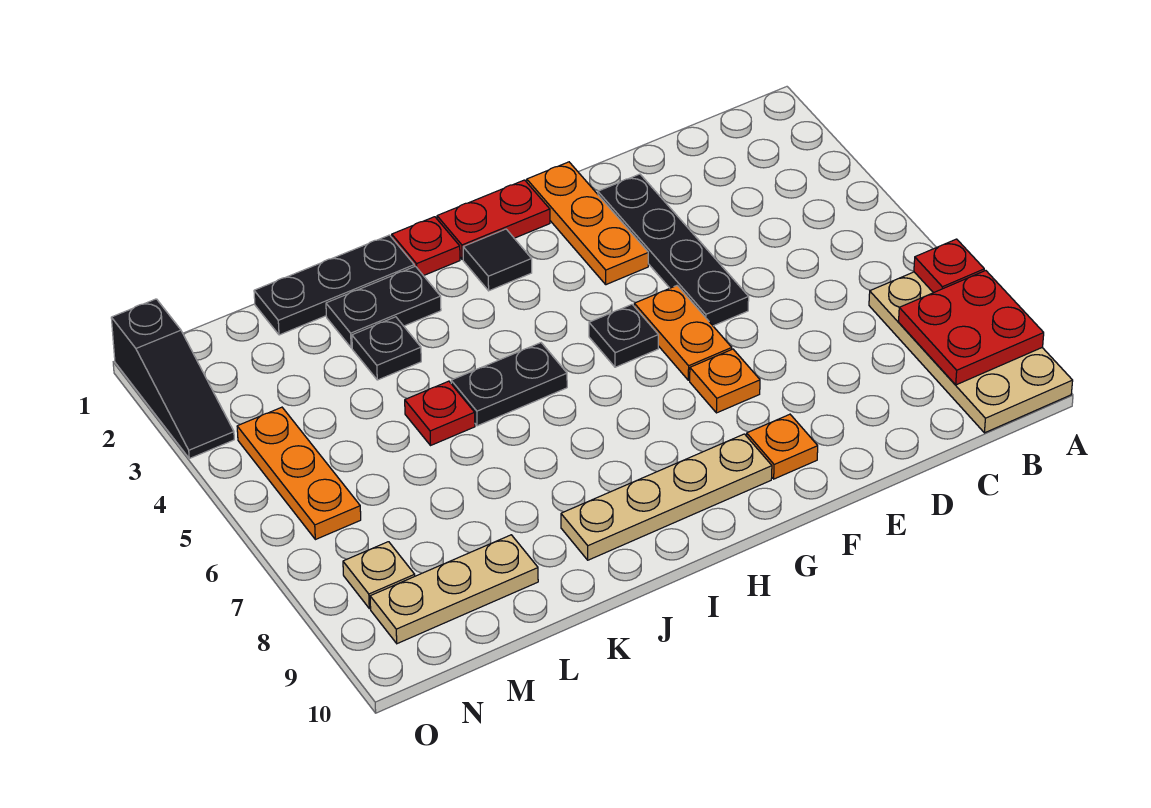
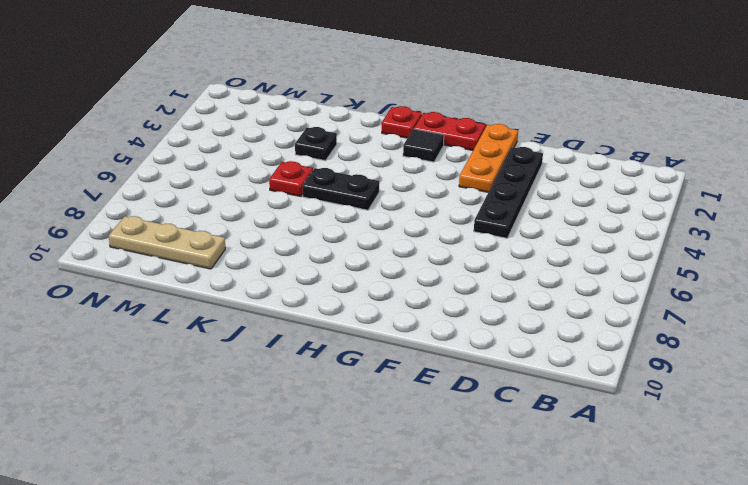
none -> tan 2x4 plate [869,272,1073,433]
none -> orange 1x2 plate [634,286,732,380]
none -> orange 1x1 plate [690,349,760,413]

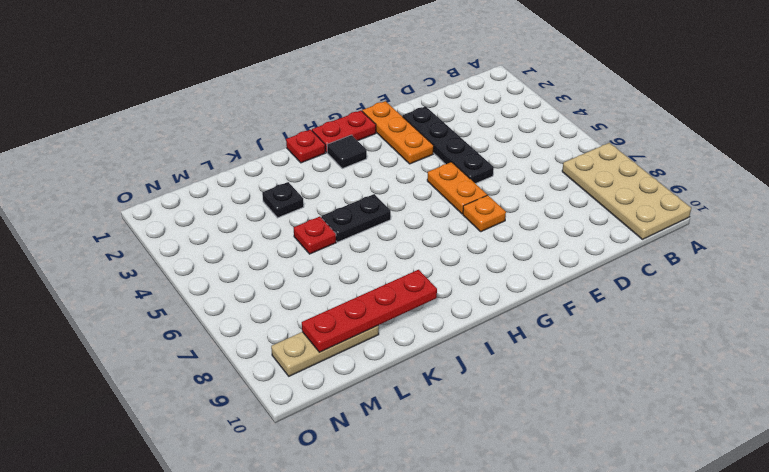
red 1x4 plate [302,270,437,352] -> none
none -> orange 1x1 plate [747,414,818,479]
none -> black 1x1 plate [589,304,658,367]
none -> tan 1x4 plate [561,434,772,560]

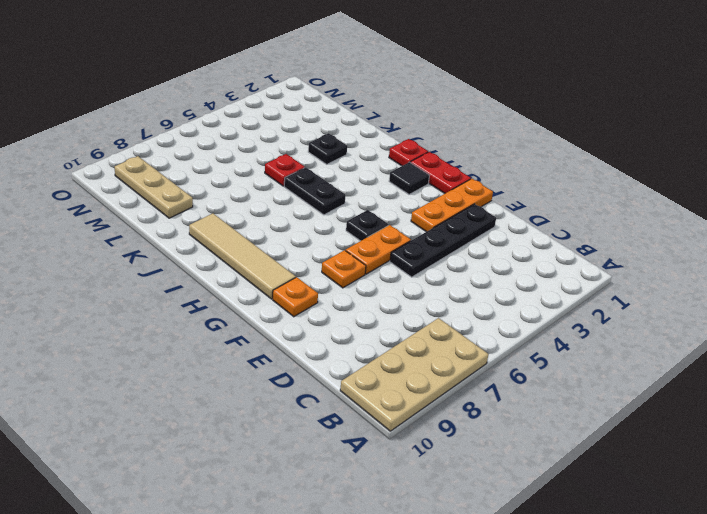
tan 1x4 tile [189,213,296,299] -> tan 1x4 plate [561,434,772,560]
none -> black 1x3 plate [254,235,414,335]
none -> black 1x2 plate [326,266,441,348]
none -> orange 1x3 plate [237,407,361,540]

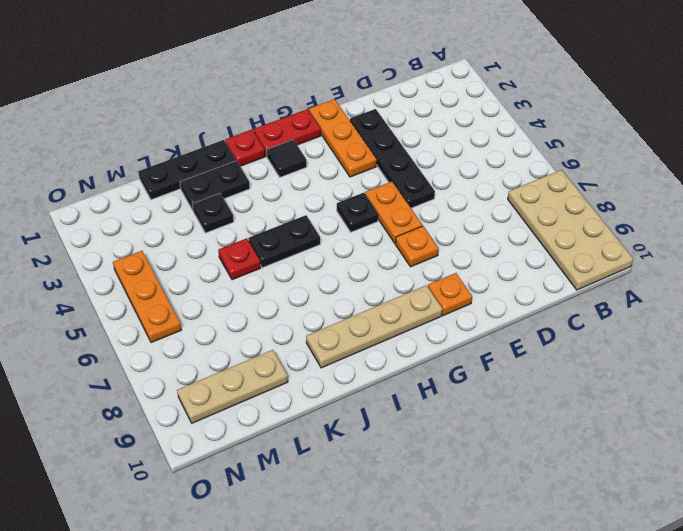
none -> tan 1x1 plate [343,542,415,609]
none -> black 1x3 slope [111,299,234,459]
none -> red 1x1 plate [914,239,984,293]

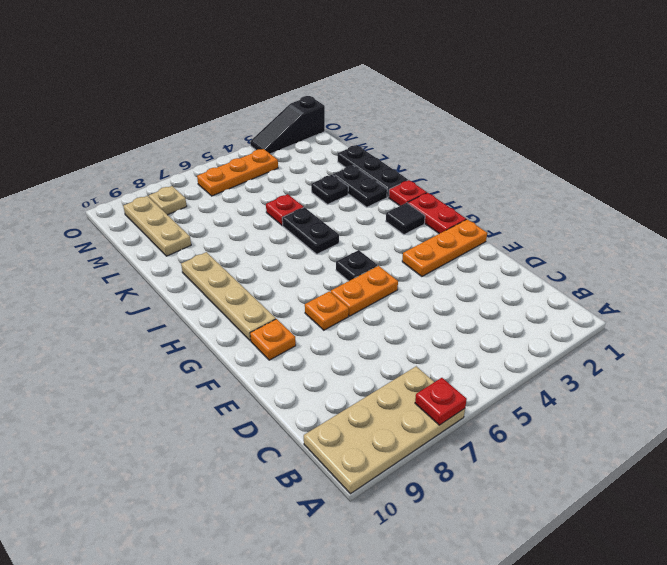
none -> black 1x4 plate [598,174,749,326]
none -> red 2x2 plate [899,271,1044,385]

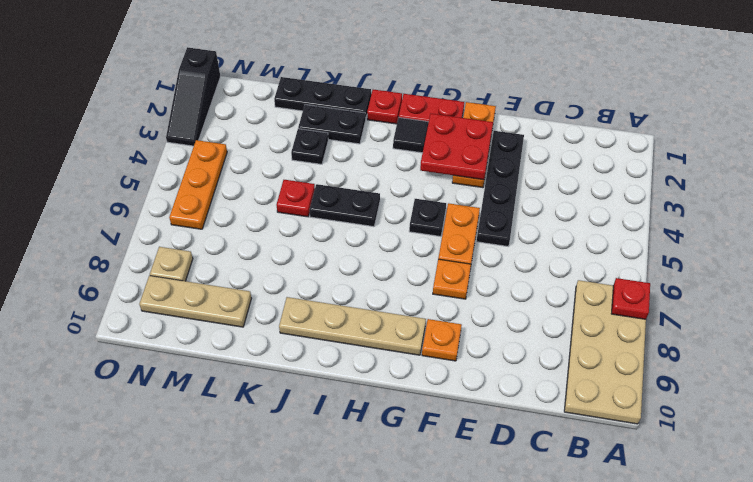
red 2x2 plate [420,114,493,180] -> red 2x2 plate moved to [899,271,1044,385]

